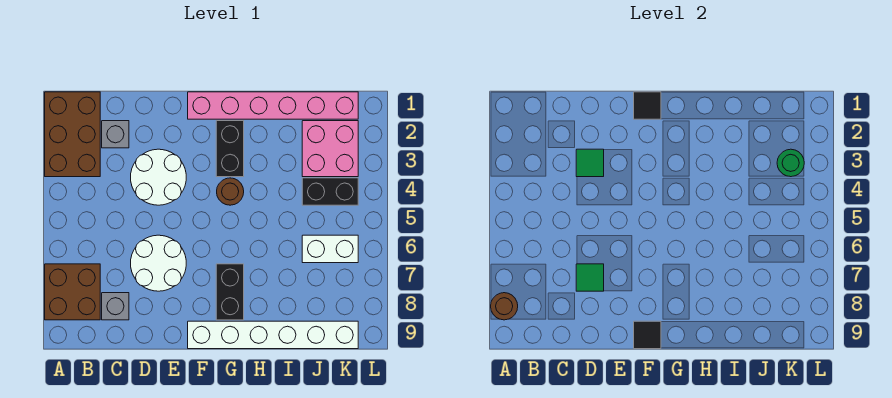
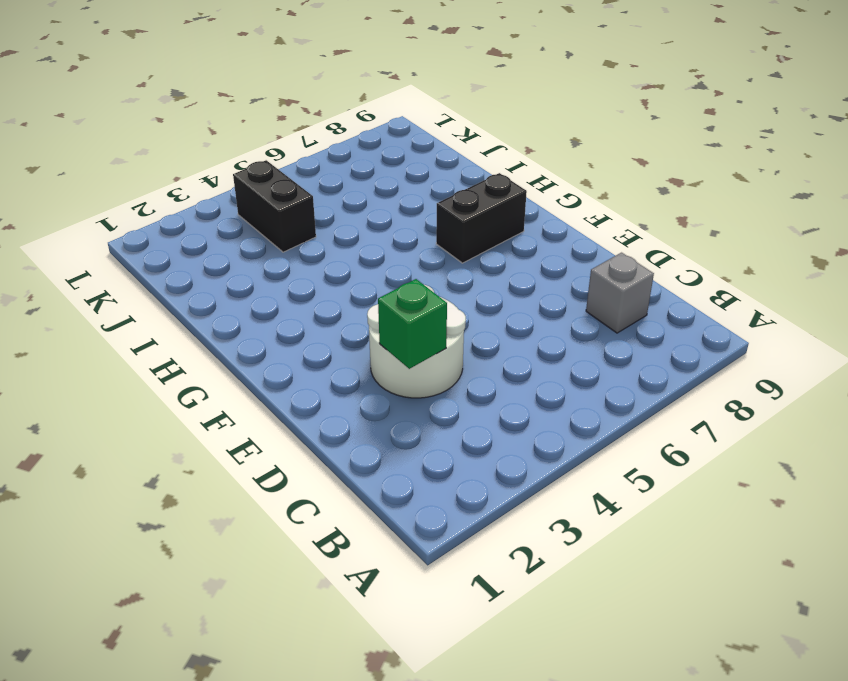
green 1x1 brick [378,279,447,369] -> green 1x1 tile [576,149,604,177]
none -> brown 2x3 brick [45,92,100,177]
none -> brown 2x2 brick [45,264,100,320]
none -> grey 1x1 brick [102,121,129,148]

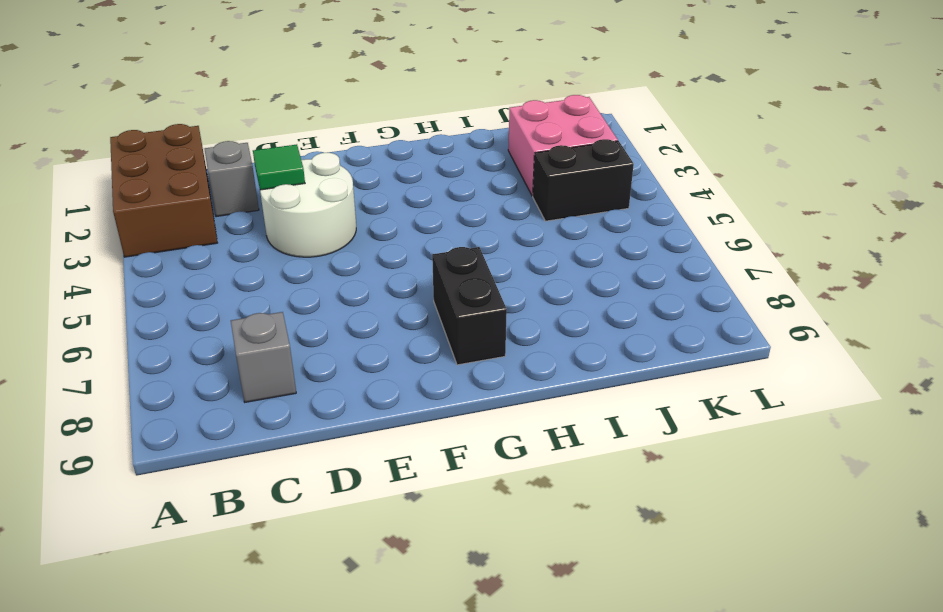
none -> brown 2x2 brick [45,264,100,320]
none -> white 2x2 round brick [131,235,186,291]
none -> pink 1x6 brick [188,92,358,119]

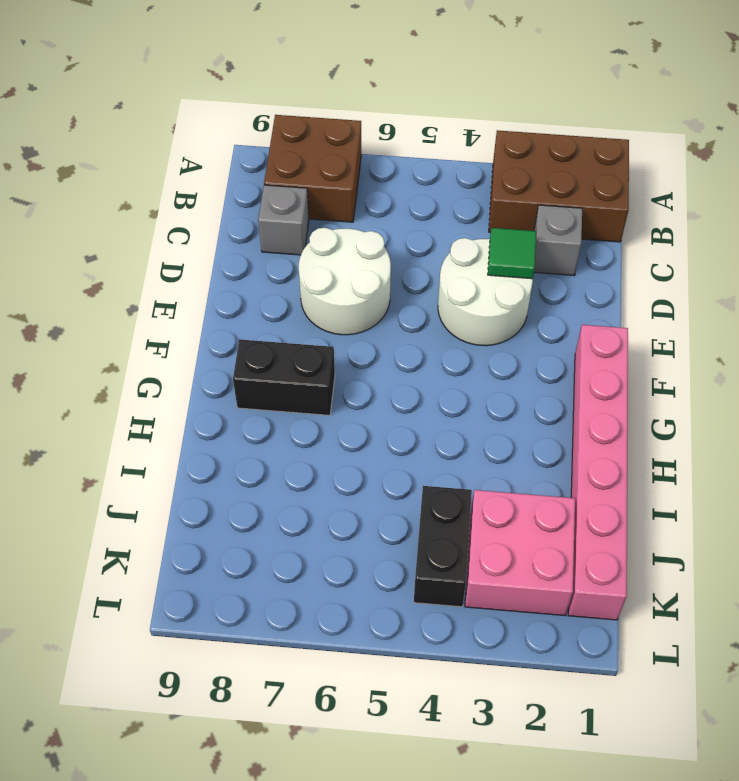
none -> white 1x6 brick [188,321,358,349]
none -> black 1x2 brick [216,121,244,177]
none -> brown 1x1 round brick [217,178,244,205]

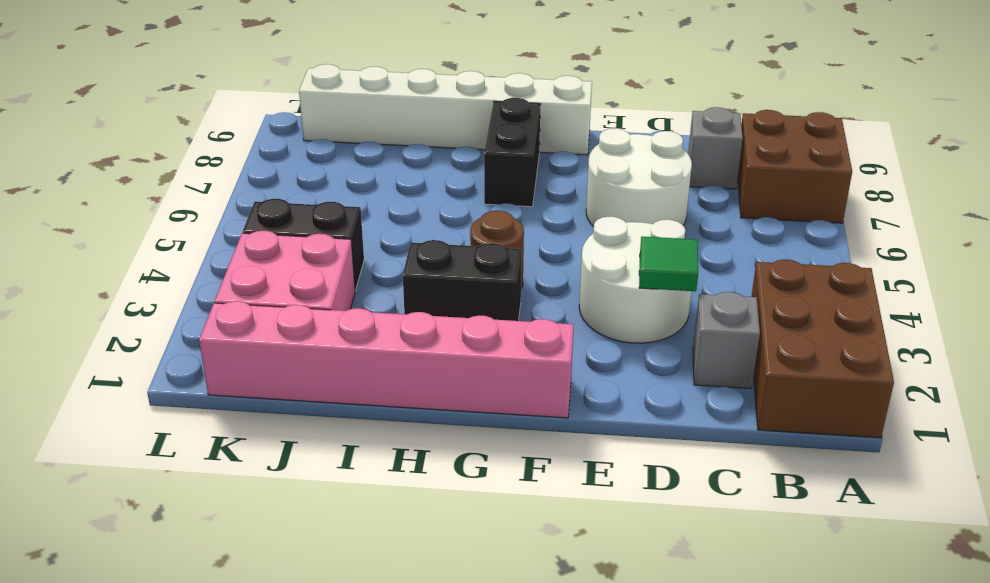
black 1x2 brick [403,240,522,321] -> black 1x2 brick turned to [216,121,244,177]
none -> white 1x2 brick [302,235,358,263]
none -> brown 1x1 round brick [491,293,518,320]
none -> green 1x1 tile [576,264,604,291]

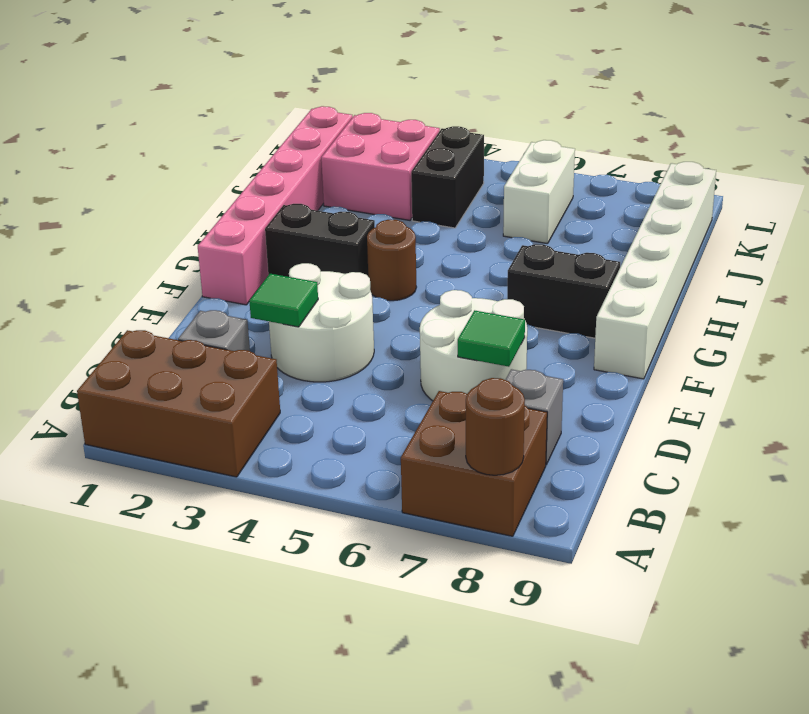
none -> black 1x1 tile [634,92,661,119]
none -> black 1x1 tile [634,321,661,349]
none -> green 1x1 round brick [777,149,804,177]

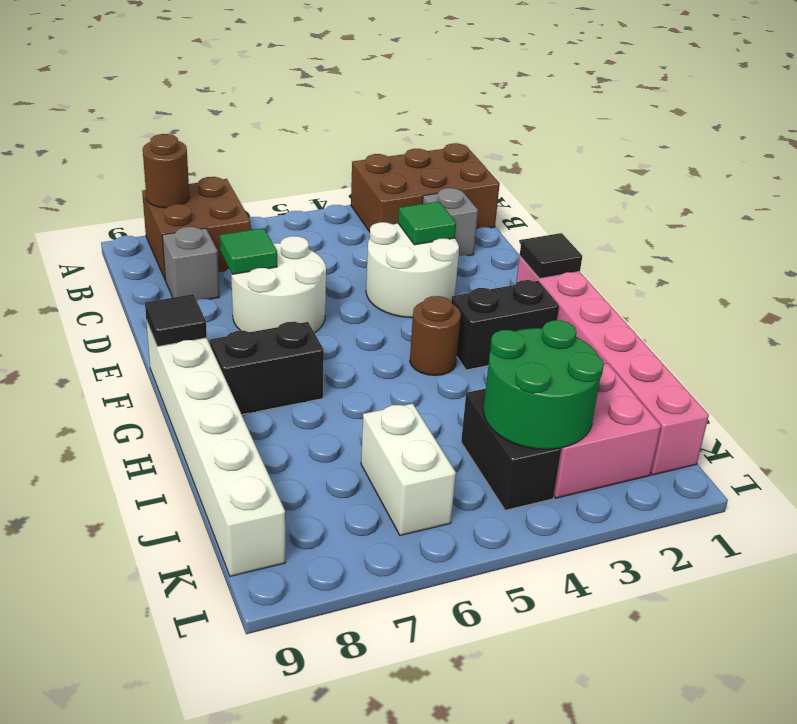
green 2x2 round brick [484,320,604,449] -> green 1x1 round brick [777,149,804,177]

